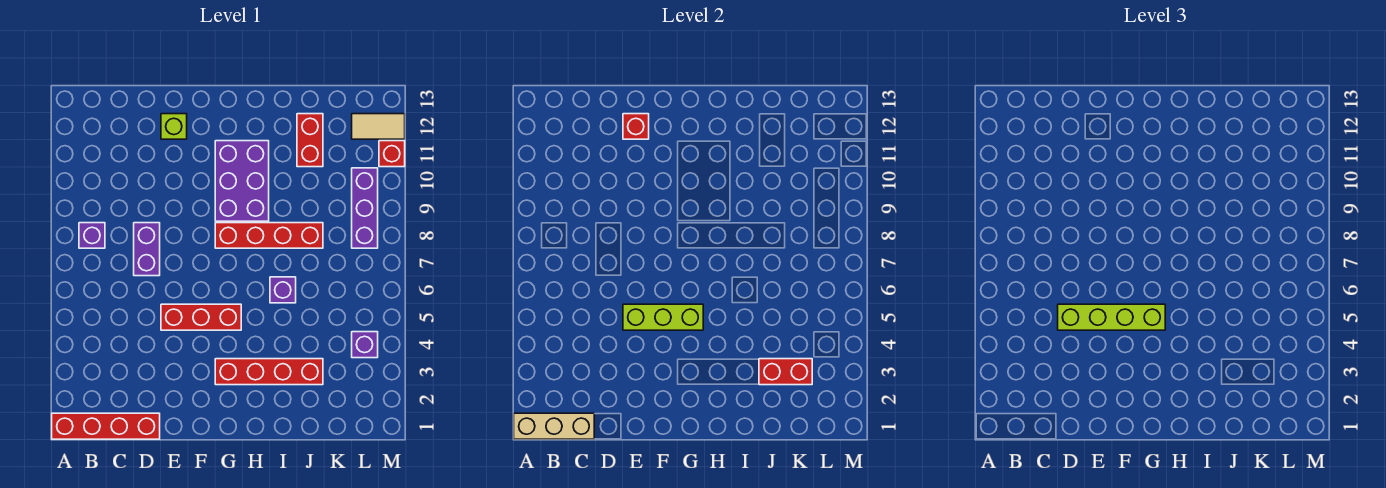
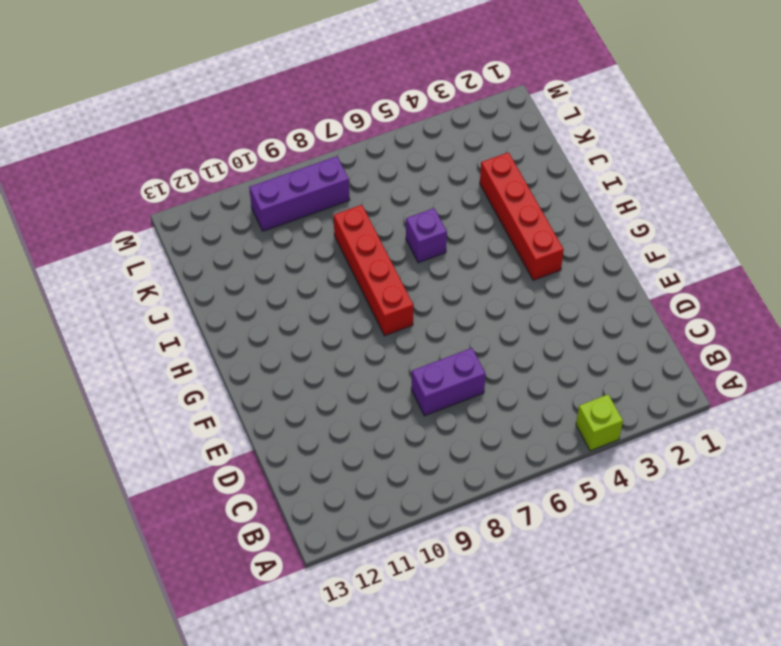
lime 1x1 brick [576,395,623,451] -> lime 1x1 brick moved to [161,114,187,139]
none -> red 1x4 brick [52,413,160,439]
none -> purple 1x1 brick [79,223,105,248]
none -> red 1x3 brick [161,304,241,330]

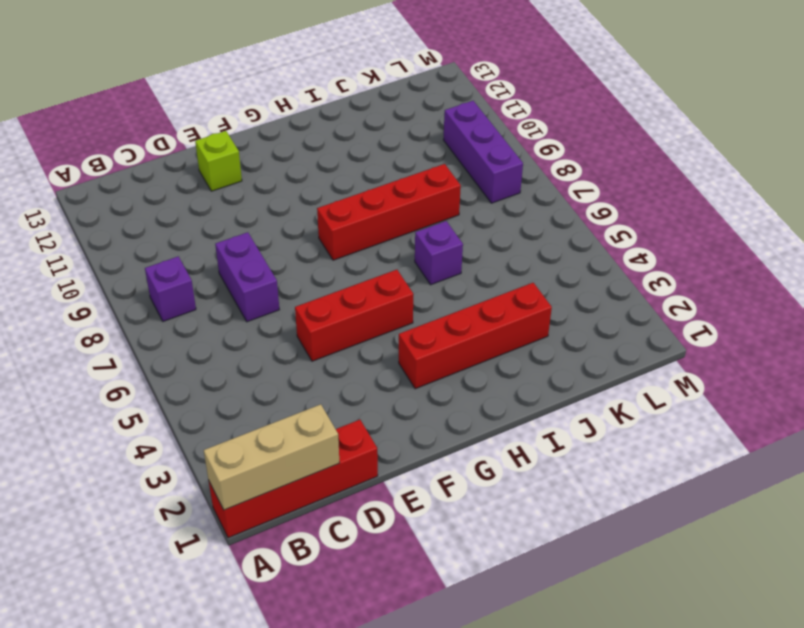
none -> purple 2x3 brick [215,141,269,221]
none -> red 1x2 brick [297,114,323,167]
none -> purple 1x1 brick [352,332,378,358]

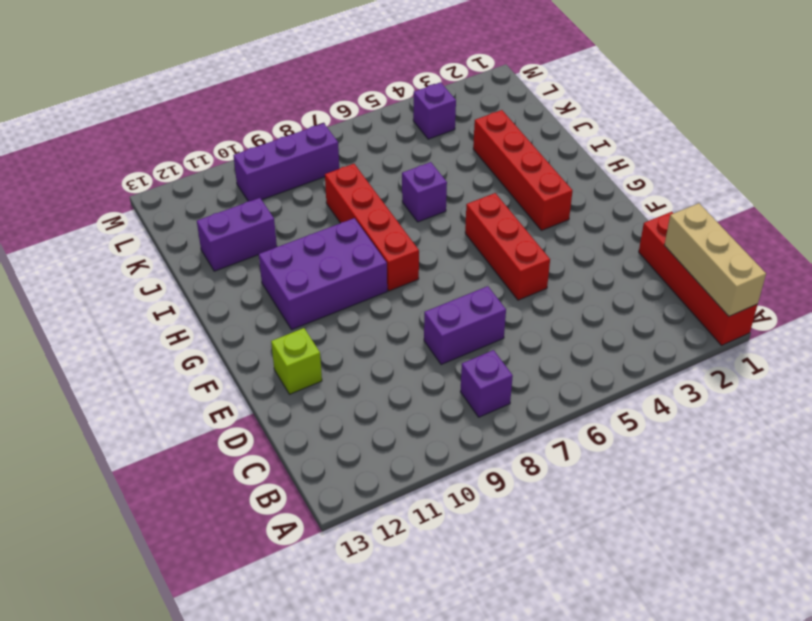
purple 1x2 brick [197,198,277,271] -> red 1x2 brick [297,114,323,167]
none -> tan 1x2 tile [352,114,405,139]
none -> red 1x1 brick [379,141,405,167]
none -> lime 1x3 brick [623,304,703,330]

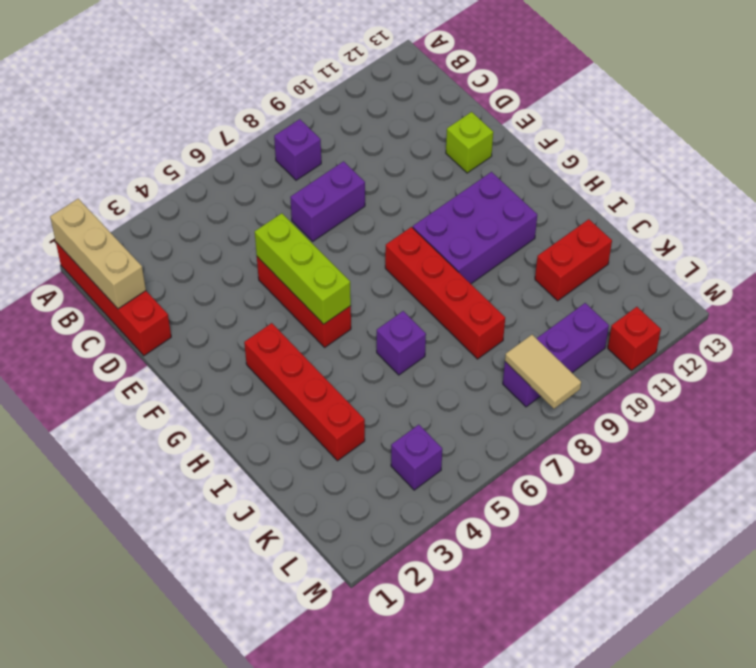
tan 1x2 tile [505,335,581,409] -> tan 1x2 tile moved to [352,114,405,139]
none -> red 1x1 brick [623,114,649,139]
none -> red 1x2 brick [759,359,812,385]
none -> lime 1x4 brick [1058,304,1165,330]

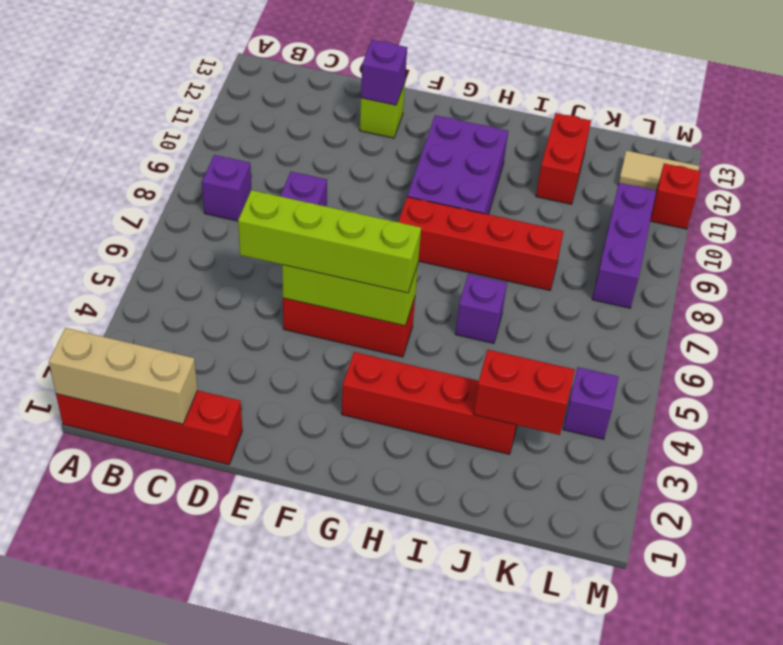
purple 1x1 brick [361,40,407,105] -> red 1x1 brick [623,114,649,139]

